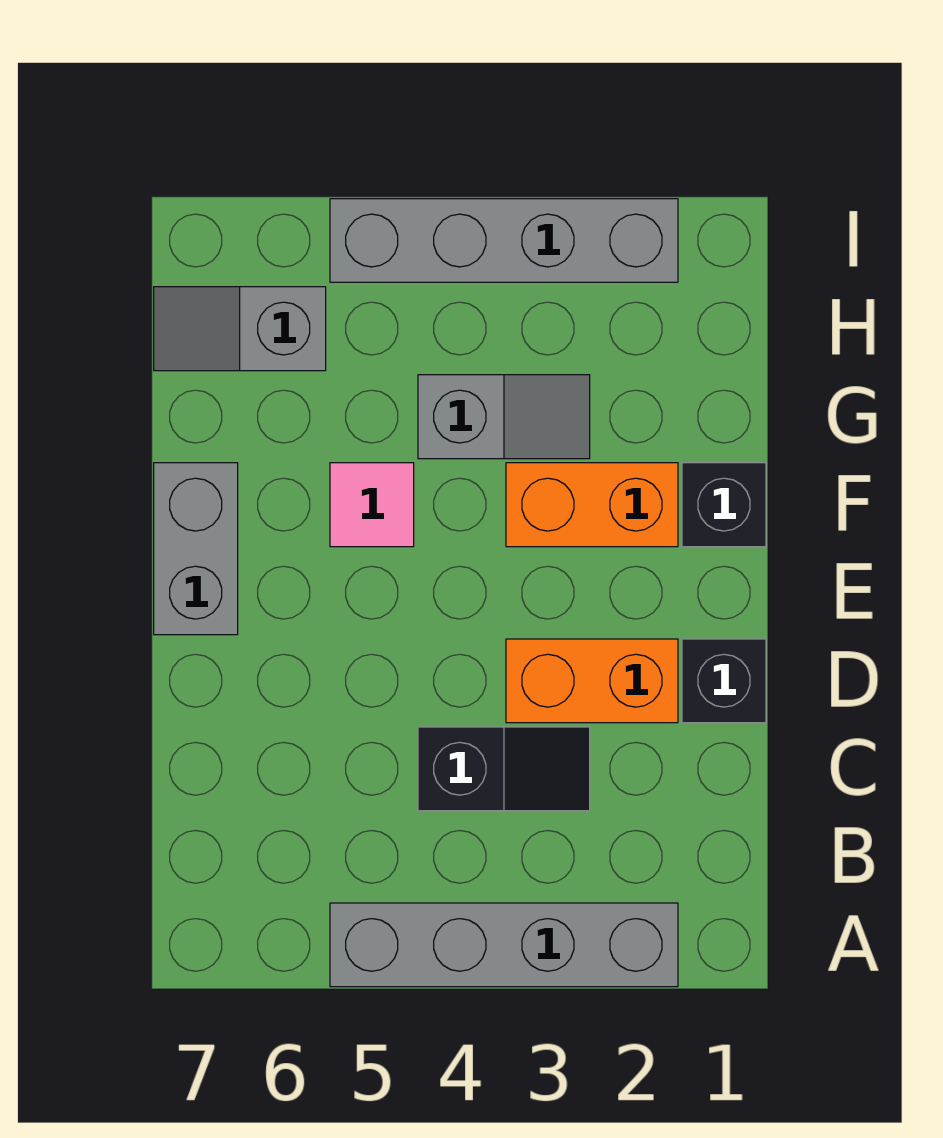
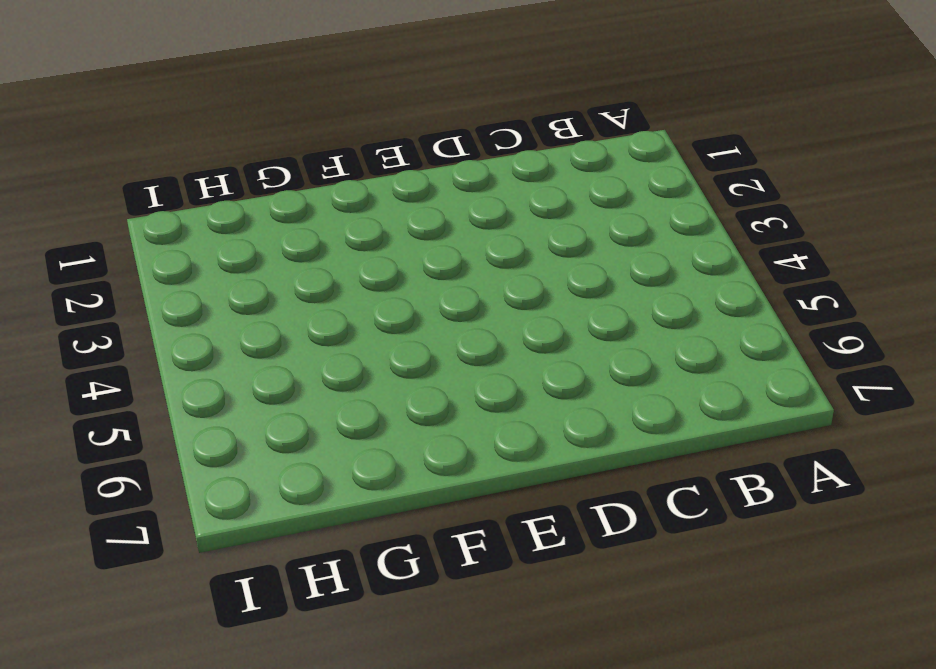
none -> grey 1x4 brick [330,903,678,987]
none -> black 1x2 slope [418,727,590,811]

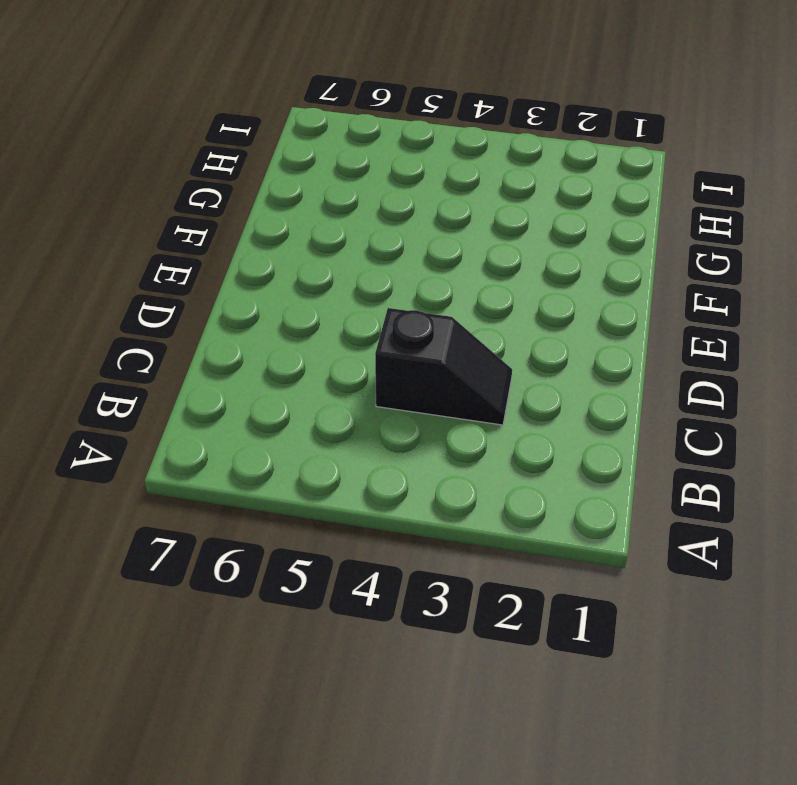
none -> grey 1x4 brick [330,903,678,987]
none -> black 1x1 brick [682,639,766,723]

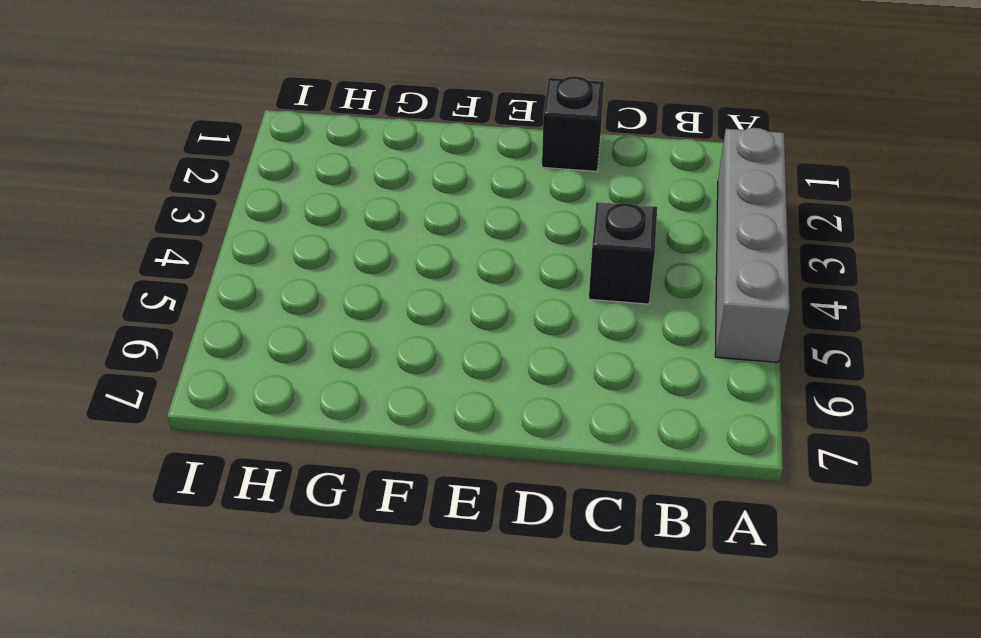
none -> orange 1x2 brick [506,639,678,723]
none -> grey 1x2 brick [154,463,238,635]

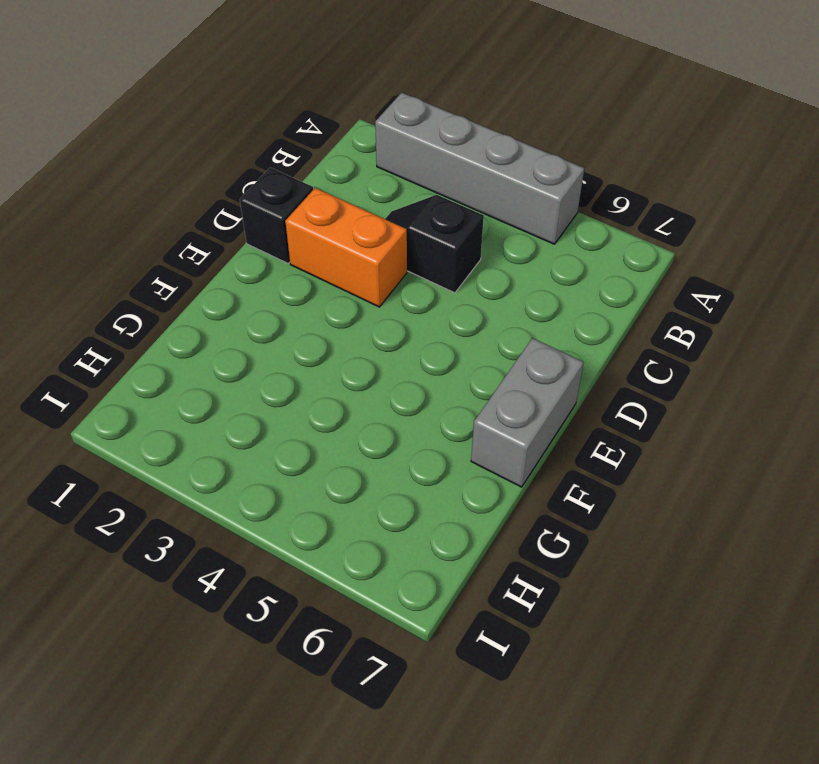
none -> black 1x1 brick [682,463,766,547]
none -> orange 1x2 brick [506,463,678,547]

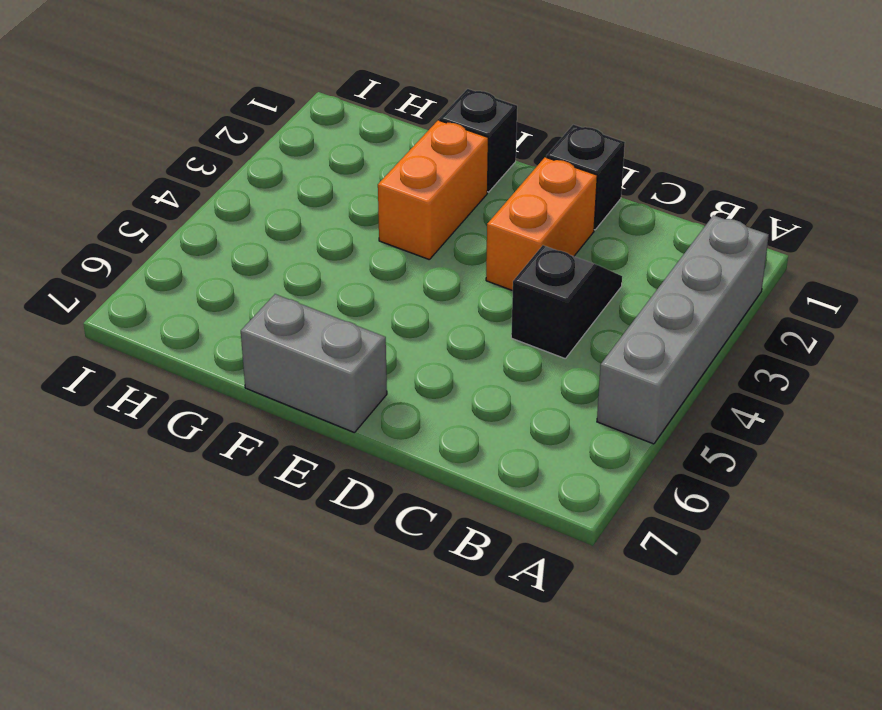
none -> pink 1x1 tile [330,463,414,547]
none -> grey 1x2 slope [418,375,590,459]

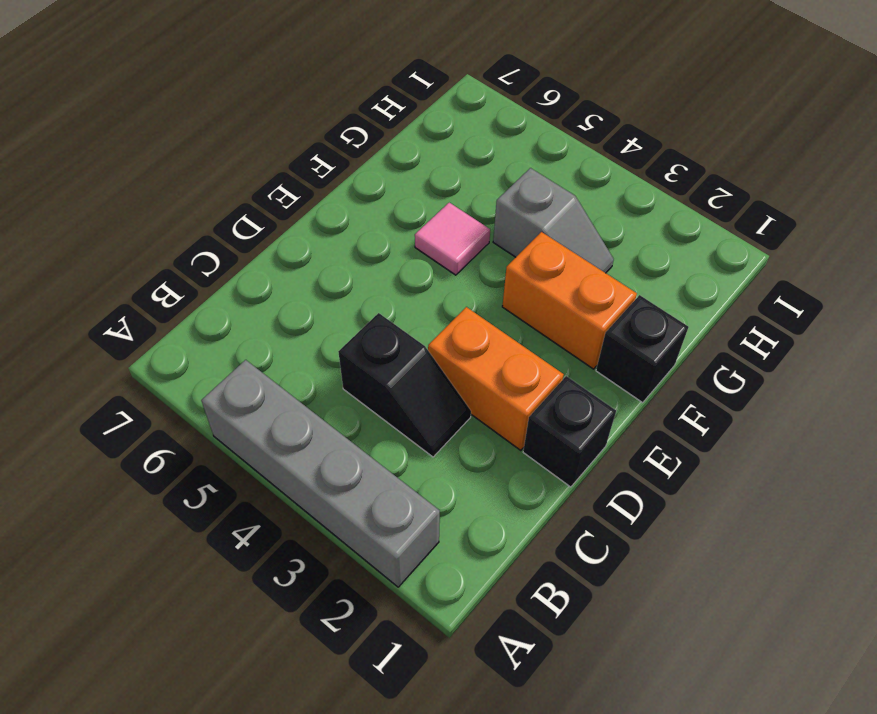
none -> grey 1x2 brick [154,463,238,635]
none -> grey 1x2 slope [154,287,326,371]

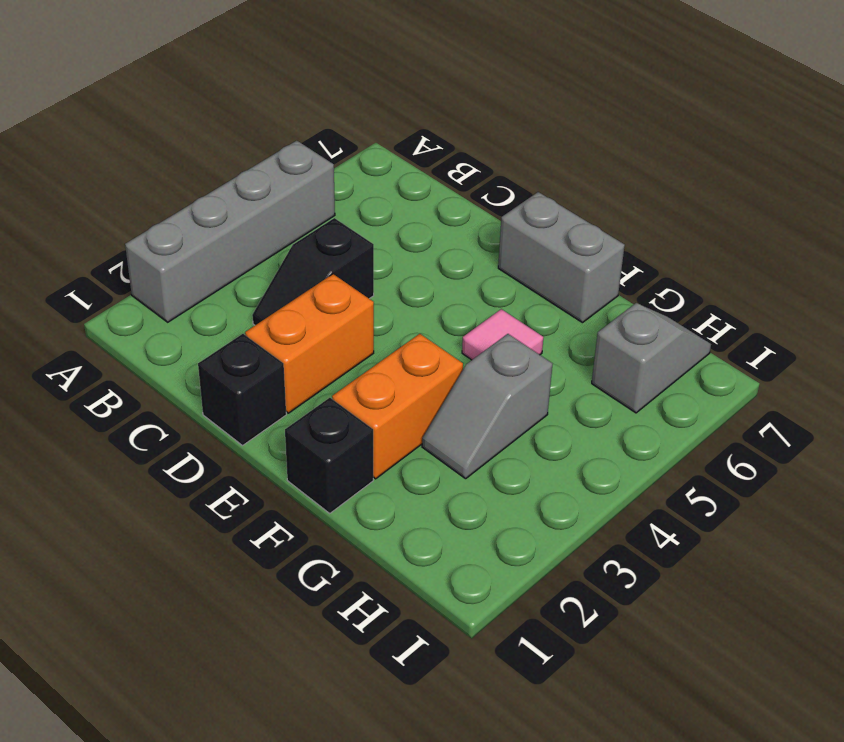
none -> grey 1x4 brick [330,199,678,282]

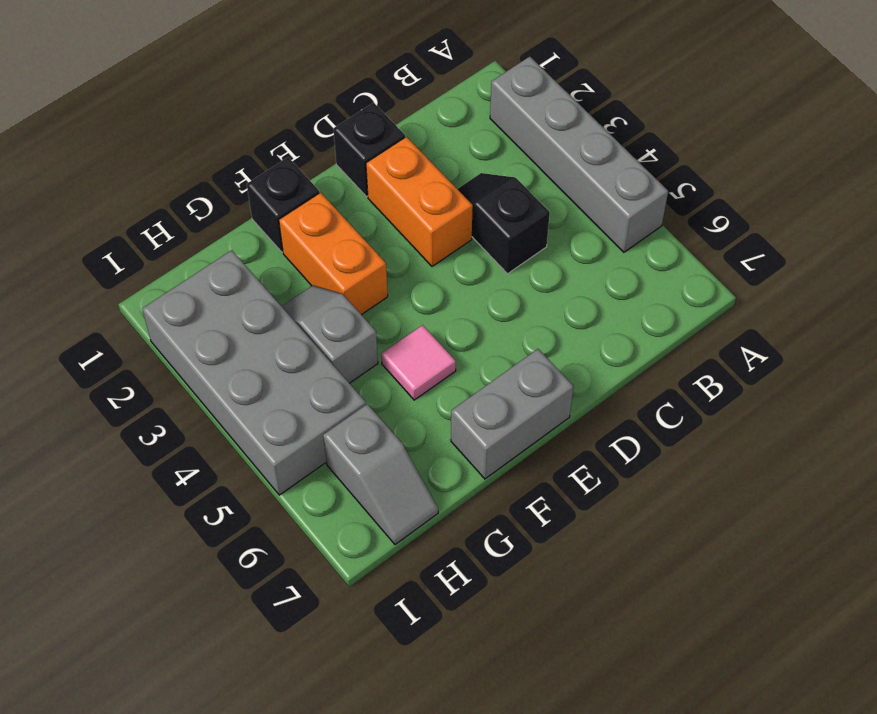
grey 2x4 brick [142,250,366,495] -> grey 1x4 brick [330,199,678,282]

